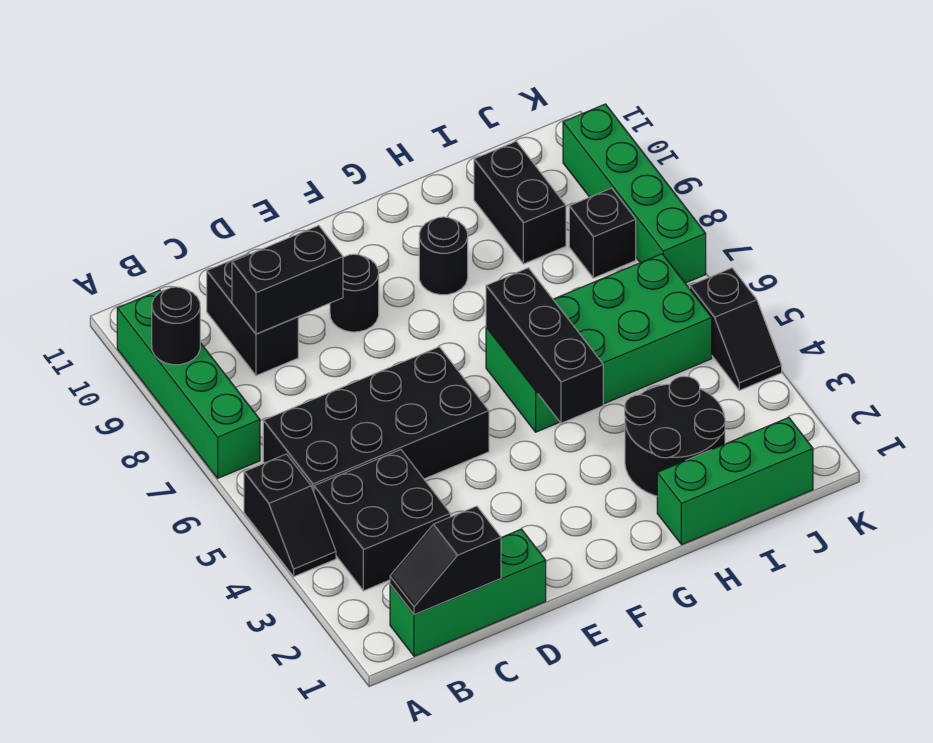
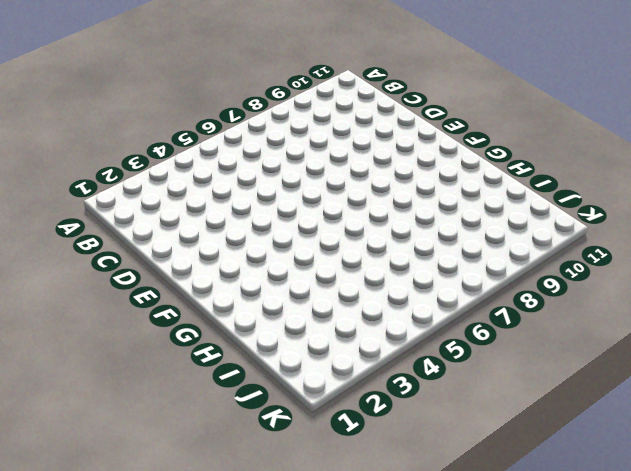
none -> black 1x2 slope [244,454,336,577]
none -> green 1x4 brick [117,290,260,478]
none -> green 1x3 brick [390,529,546,656]

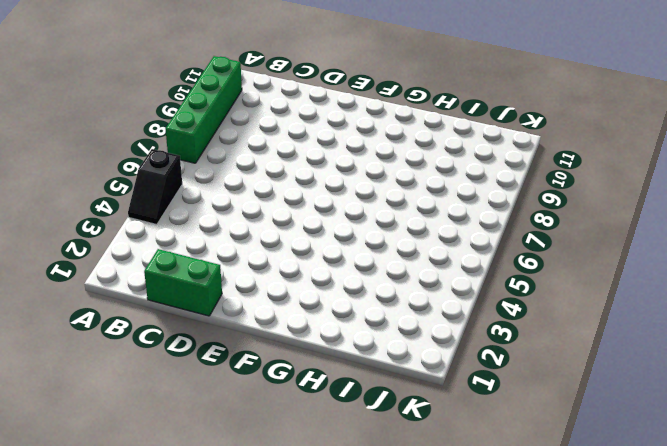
green 1x2 brick [144,249,222,316] -> green 1x3 brick [390,529,546,656]
none -> black 2x2 brick [314,450,450,591]
none -> black 2x4 brick [263,347,489,492]
none -> black 1x2 brick [207,253,298,376]

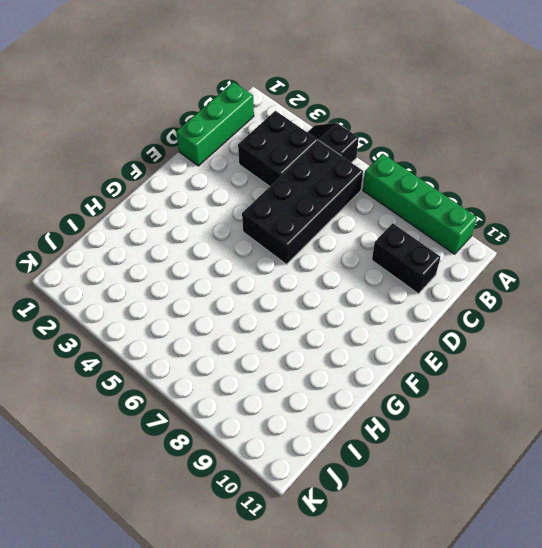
none -> black 1x1 round brick [330,254,379,332]
none -> green 2x4 brick [486,254,712,432]
none -> black 1x1 round brick [419,217,468,295]

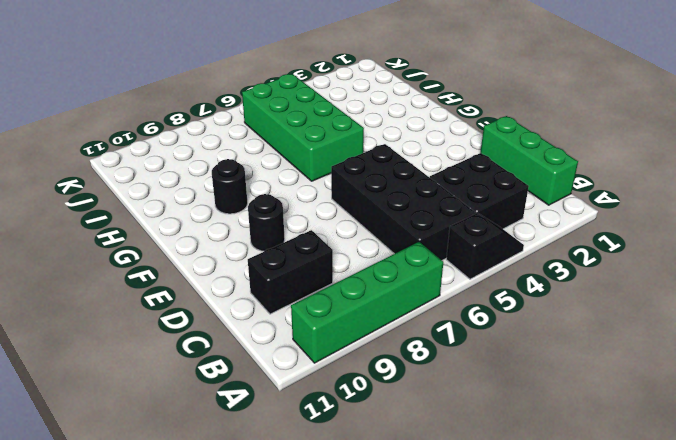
none -> green 1x3 brick [657,418,813,545]
none -> black 2x2 round brick [625,376,725,496]
none -> black 1x2 brick [474,141,566,264]

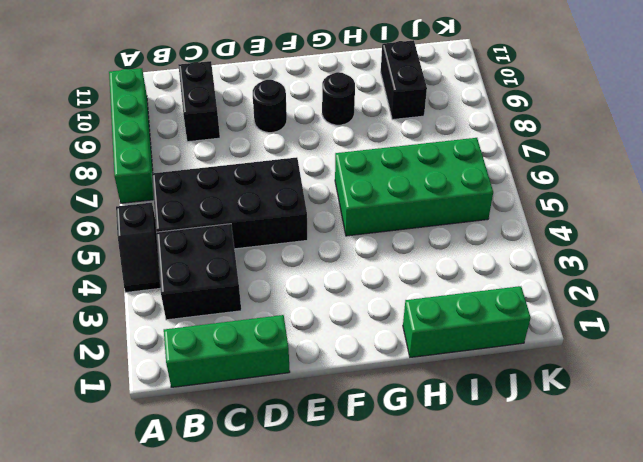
none -> black 2x2 round brick [625,376,725,496]
none -> black 1x1 brick [569,188,636,278]
none -> black 1x2 slope [690,268,782,390]

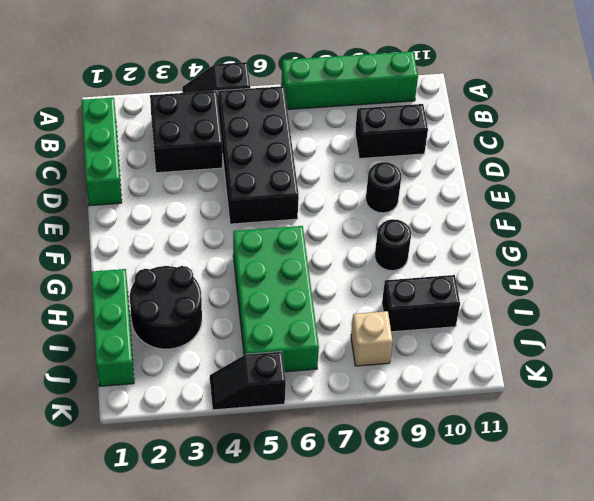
tan 1x1 brick [351,311,393,366] -> black 1x1 brick [569,188,636,278]
none -> green 1x4 brick [563,104,706,283]
none -> black 1x1 round brick [152,287,200,365]
none -> black 1x2 slope [390,506,501,615]

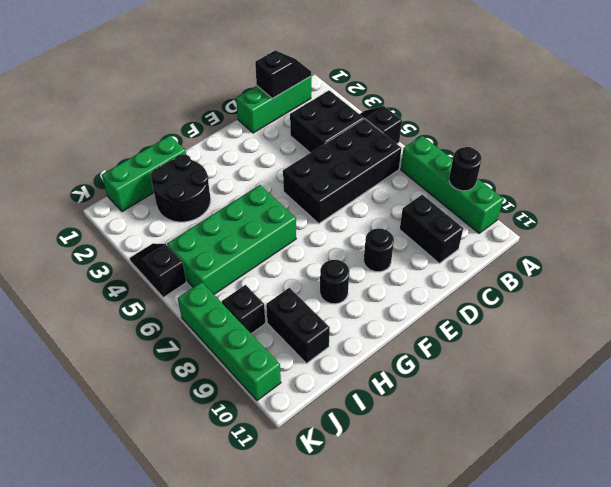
none -> black 1x2 brick [232,225,343,334]
none -> black 1x3 brick [486,268,603,423]

